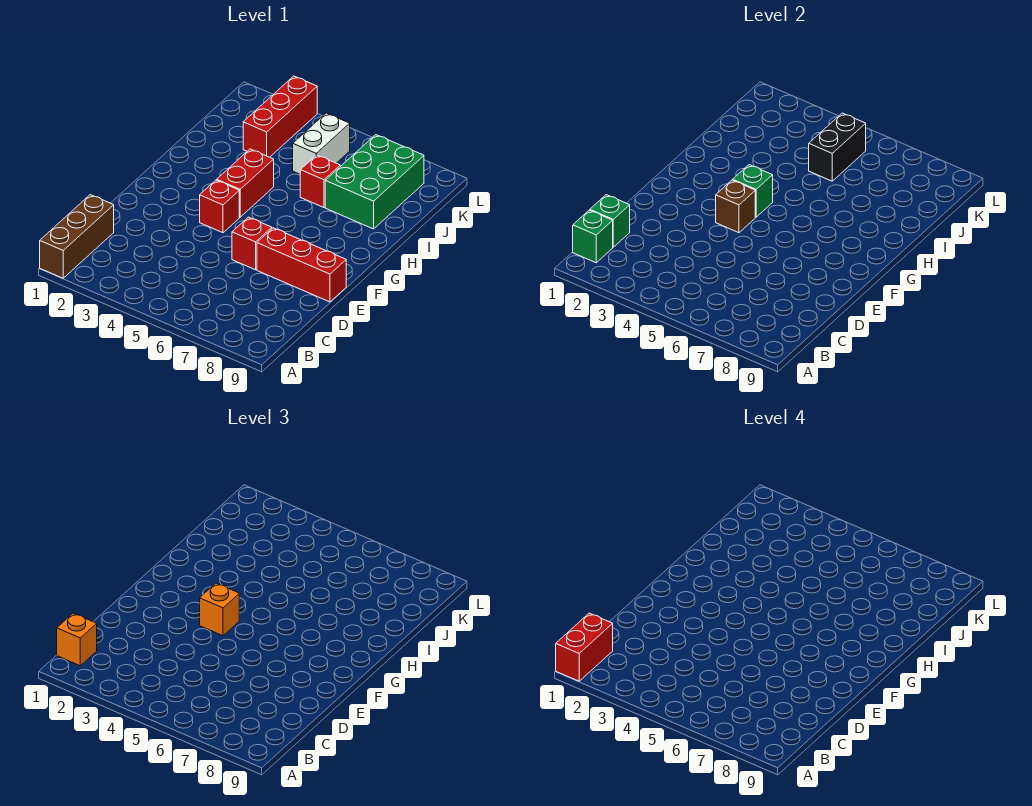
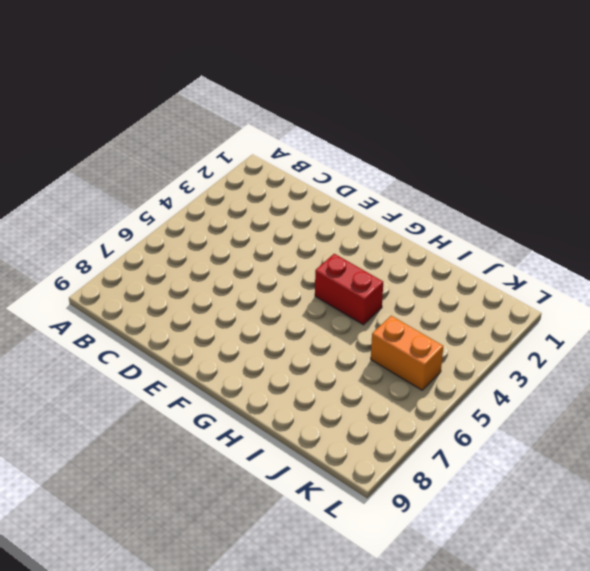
orange 1x2 brick [371,316,443,390] -> white 1x2 brick [293,113,350,174]
none -> brown 1x3 brick [40,195,114,278]
none -> red 1x1 brick [232,217,272,270]
none -> red 1x3 brick [257,228,346,302]

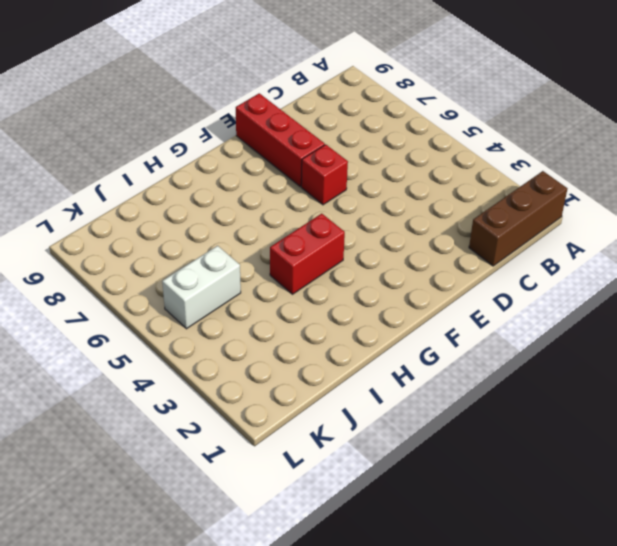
none -> red 1x1 brick [200,180,239,233]
none -> red 1x1 brick [300,155,340,207]
none -> green 2x3 brick [325,135,424,229]

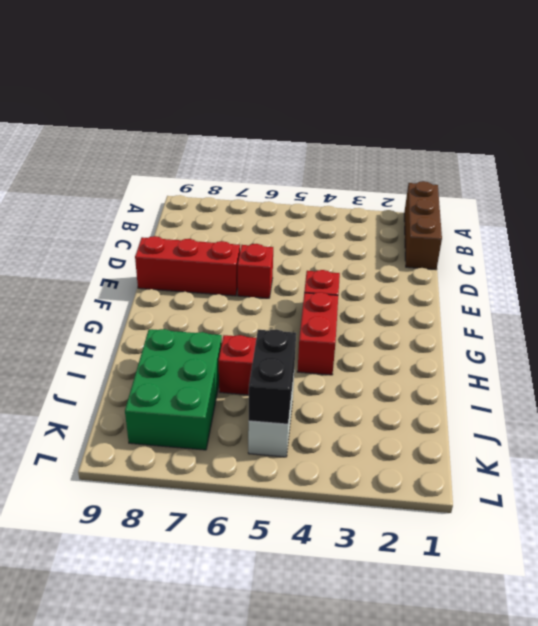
none -> red 1x3 brick [243,76,317,157]
none -> green 1x1 brick [573,210,613,263]
none -> green 1x1 brick [590,195,630,247]

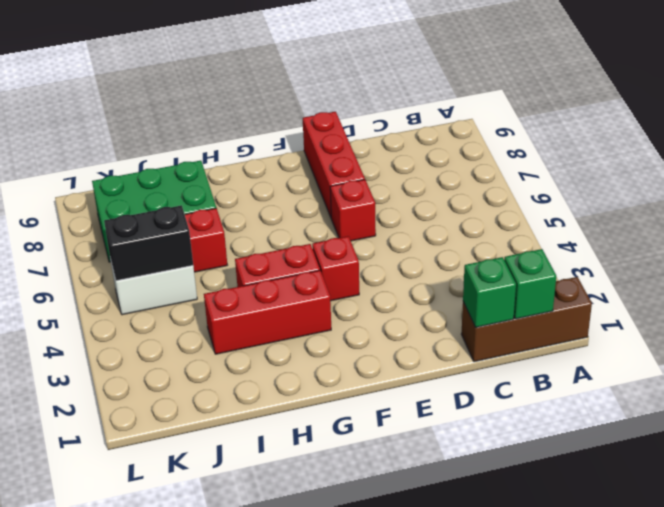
red 1x3 brick [204,270,331,354] -> red 1x3 brick moved to [243,76,317,157]
none -> brown 1x1 brick [716,180,755,233]
none -> green 1x1 brick [733,165,773,217]
none -> orange 1x1 brick [57,613,97,666]

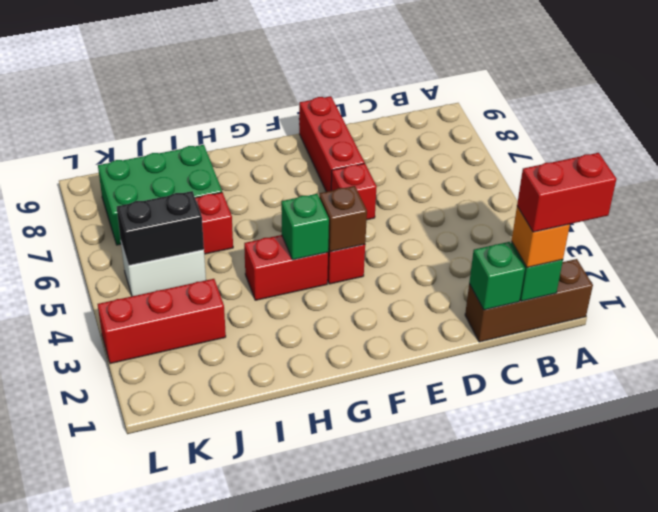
none -> orange 1x1 brick [200,583,239,636]

